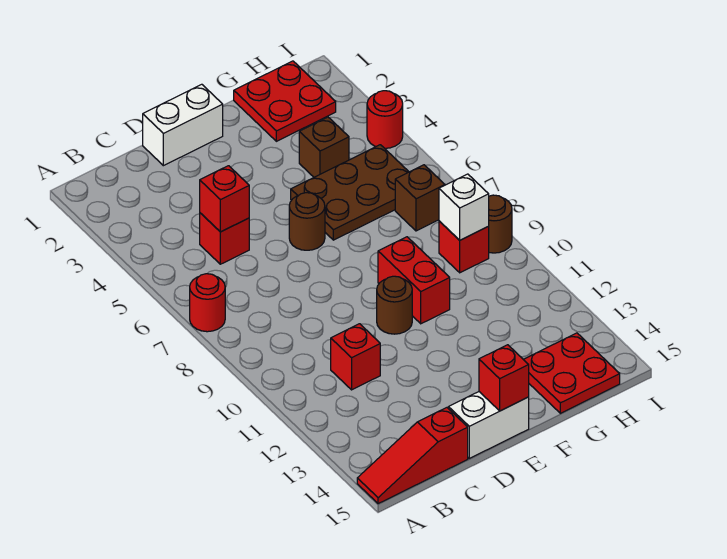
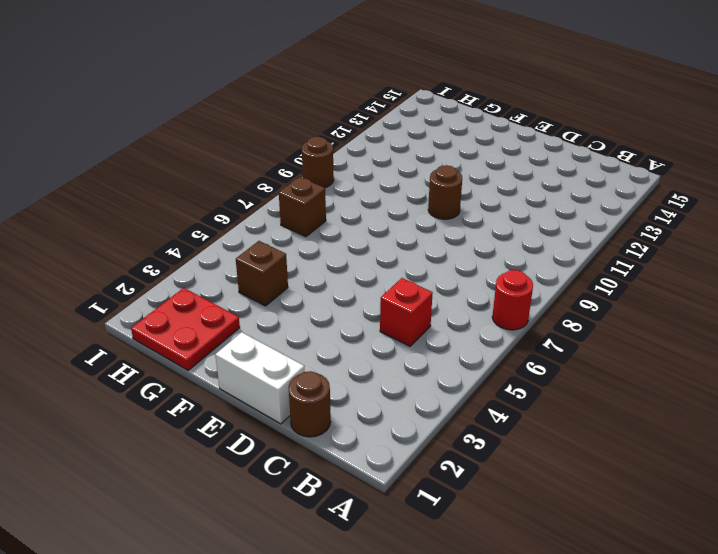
brown 1x1 round brick [289,371,331,437] -> brown 1x1 round brick moved to [289,193,325,250]
none -> red 1x3 slope [357,408,468,504]
none -> red 1x1 brick [331,324,380,390]
none -> white 1x2 brick [448,392,529,458]

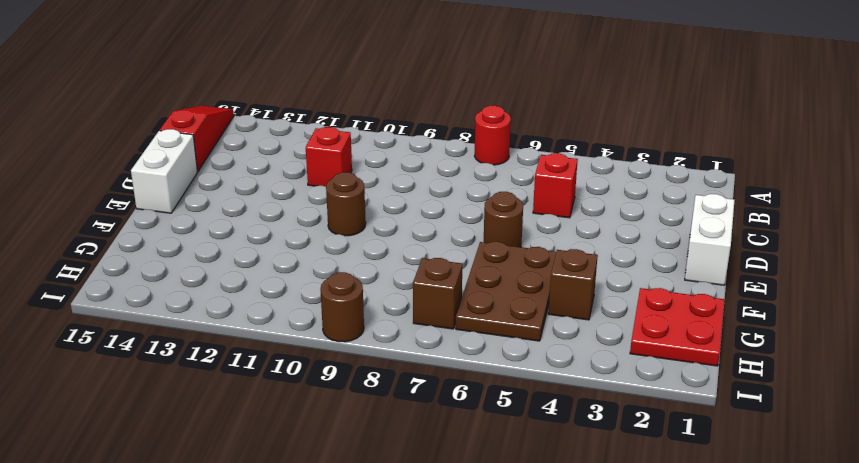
none -> red 1x2 brick [378,237,450,324]
none -> red 2x2 plate [523,333,620,413]
none -> red 1x1 brick [439,221,489,273]

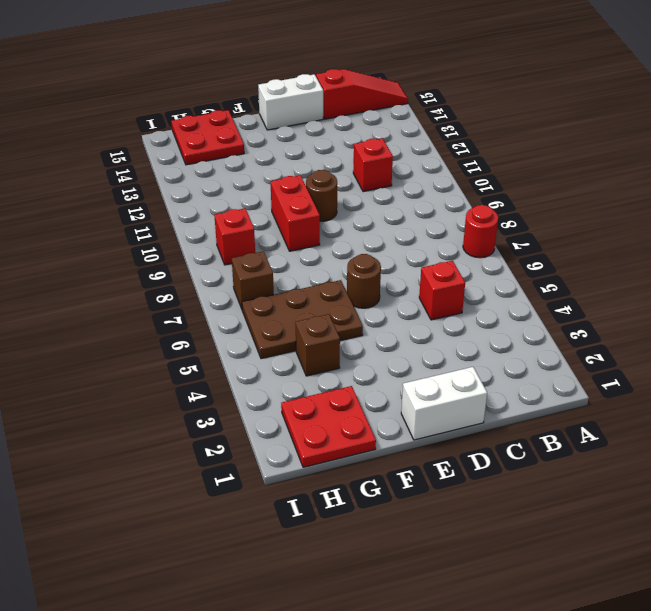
none -> red 1x1 round brick [367,91,403,148]
none -> brown 1x1 round brick [489,195,512,253]
none -> red 1x1 brick [200,166,249,232]

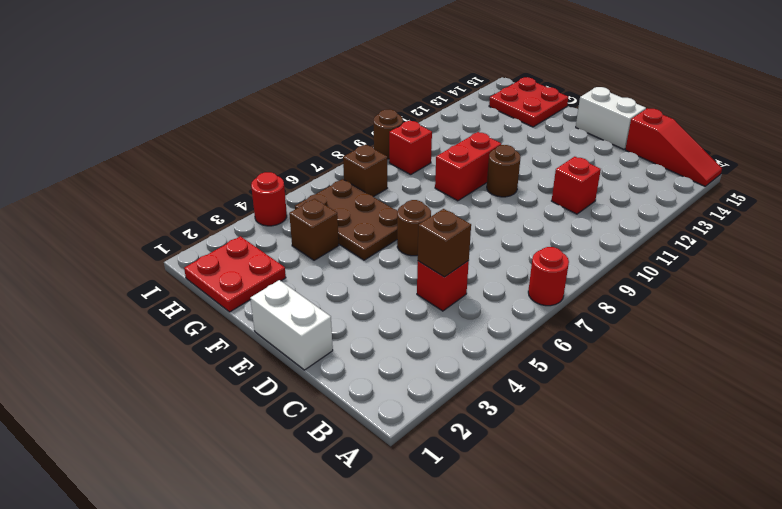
brown 1x1 brick [418,209,471,277] -> red 1x1 brick [200,166,249,232]
none -> red 1x1 brick [479,345,529,411]
none -> white 1x1 brick [439,174,489,240]

